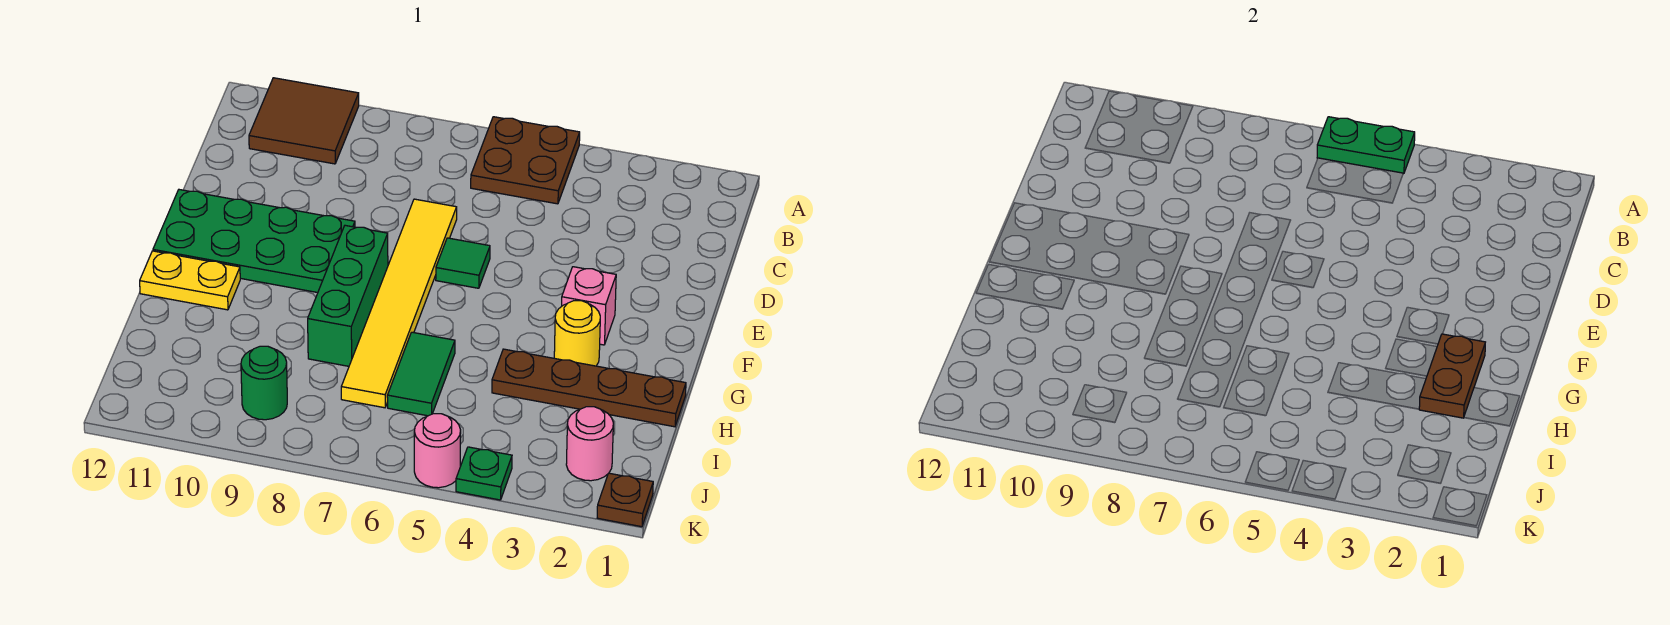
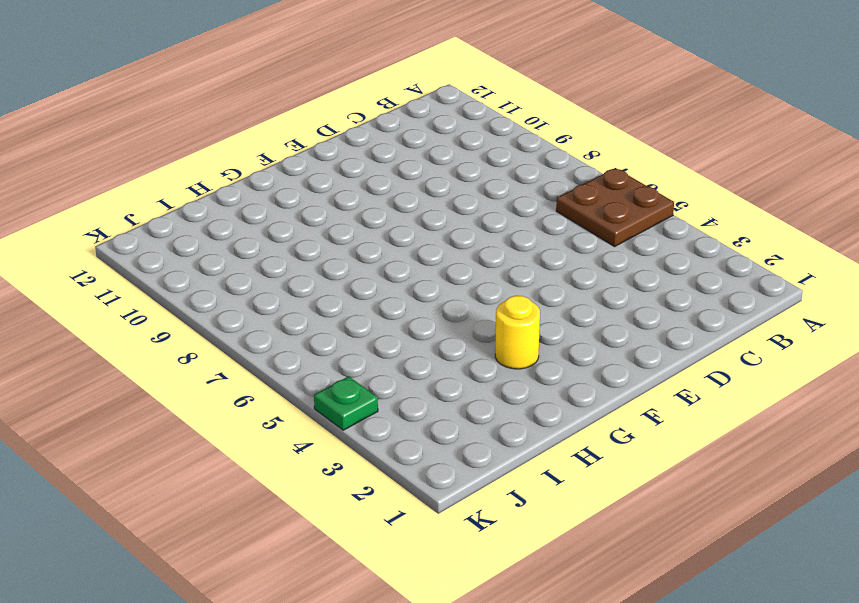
none -> brown 2x2 tile [249,78,359,164]
none -> yellow 1x6 tile [341,199,457,408]
none -> green 1x1 tile [436,238,490,288]

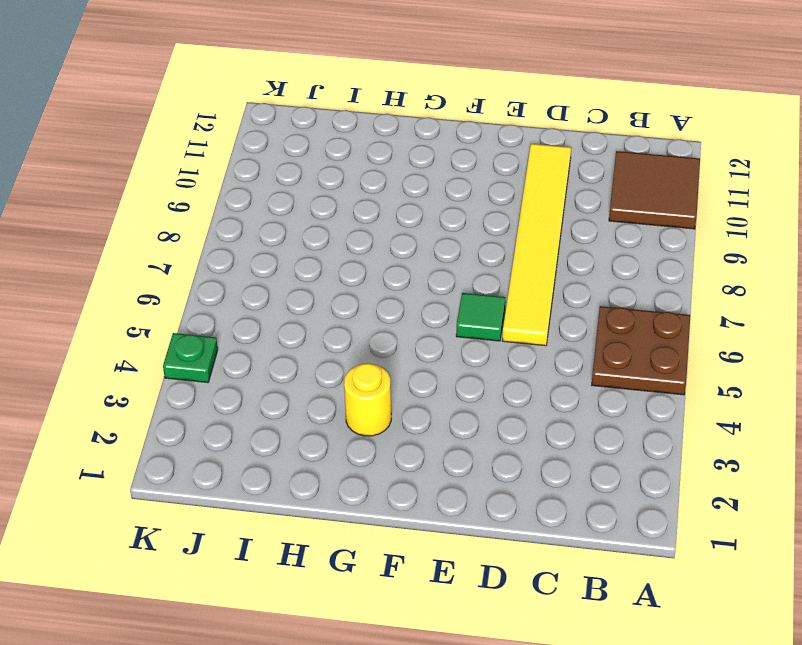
yellow 1x6 tile [502,144,571,346] -> yellow 1x6 tile turned to [341,199,457,408]
none -> green 2x4 plate [153,190,355,293]
none -> pink 1x1 brick [562,267,616,345]
none -> green 1x3 brick [308,225,388,366]

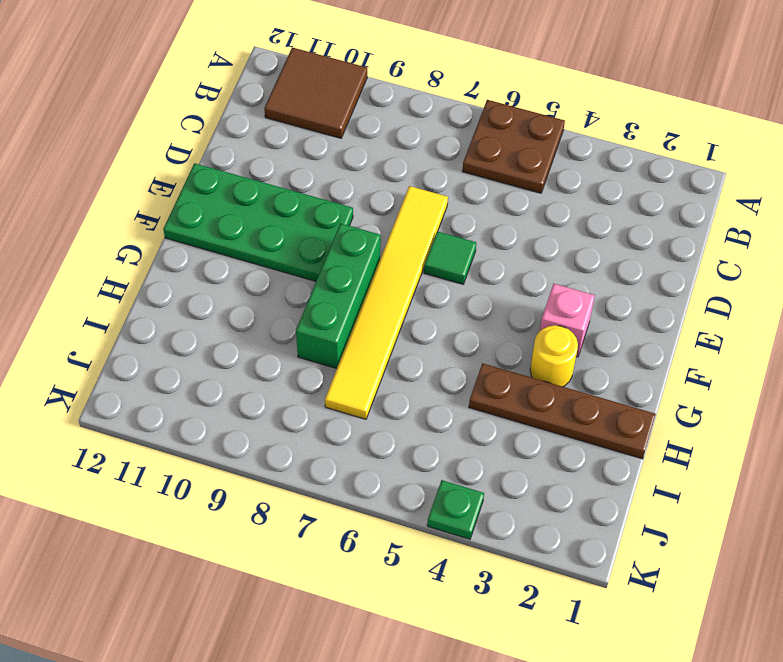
none -> yellow 1x2 plate [140,251,240,310]
none -> green 1x2 tile [387,332,455,416]
none -> pink 1x1 round brick [566,407,613,481]

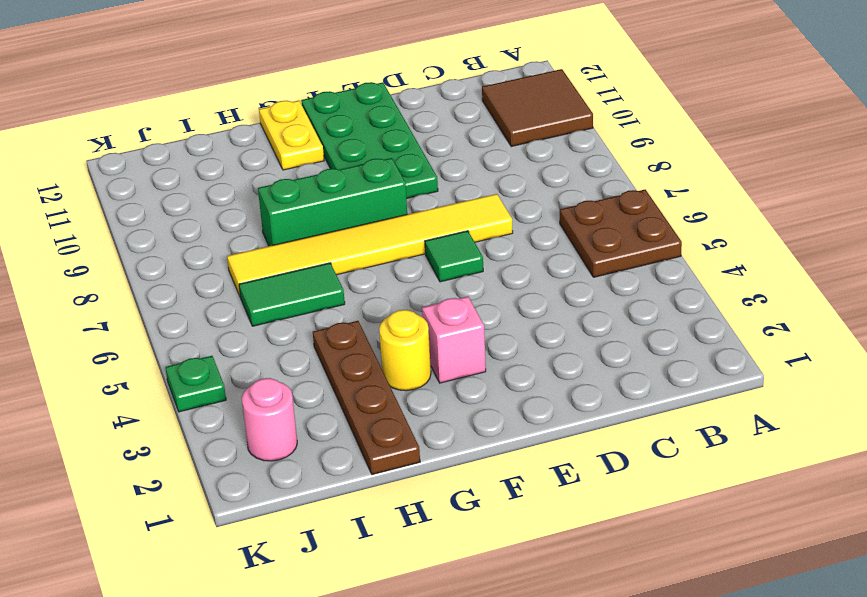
none -> green 1x1 round brick [241,346,287,420]
none -> brown 1x1 plate [597,473,653,527]
none -> pink 1x1 round brick [414,414,461,488]

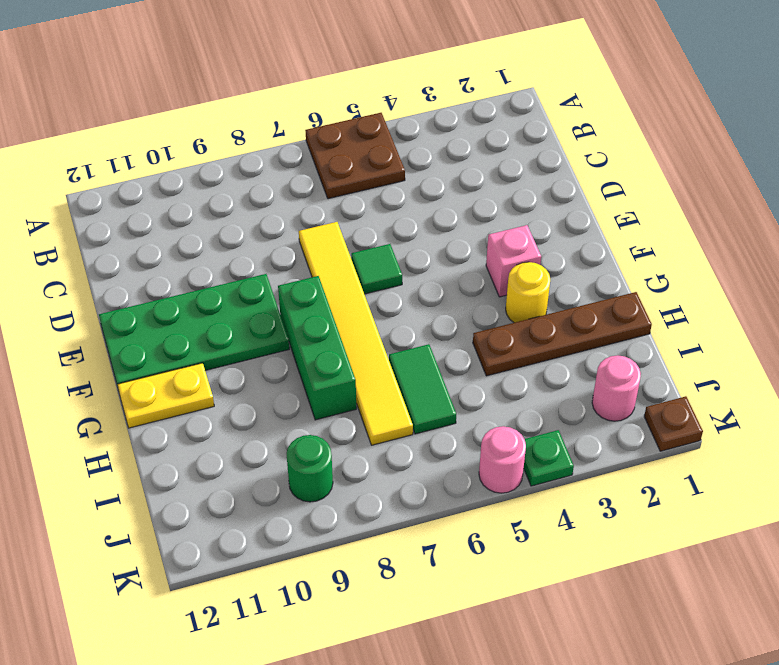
none -> brown 2x2 tile [249,78,359,164]
none -> green 1x2 plate [1317,117,1415,174]
none -> brown 1x2 plate [1419,334,1485,418]

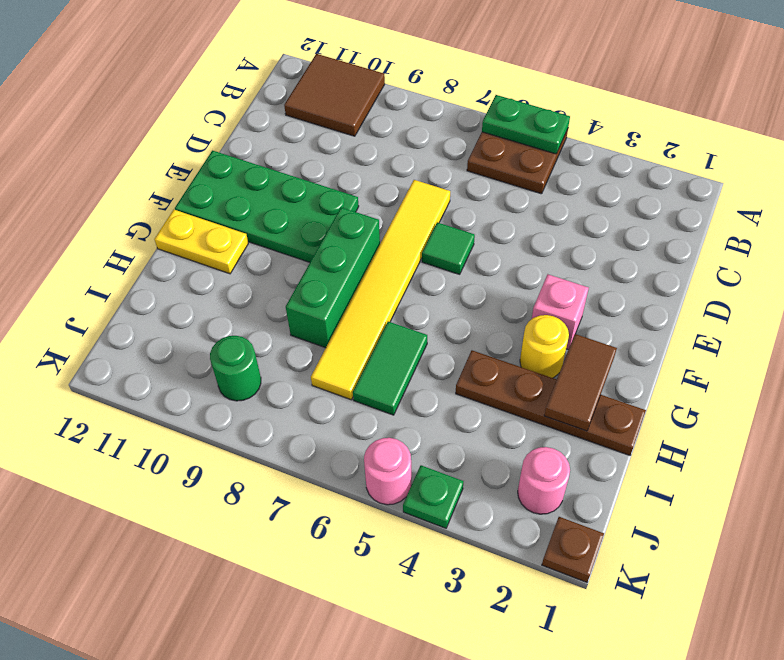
brown 1x2 tile [544,334,617,431] -> brown 1x2 plate [1419,334,1485,418]

